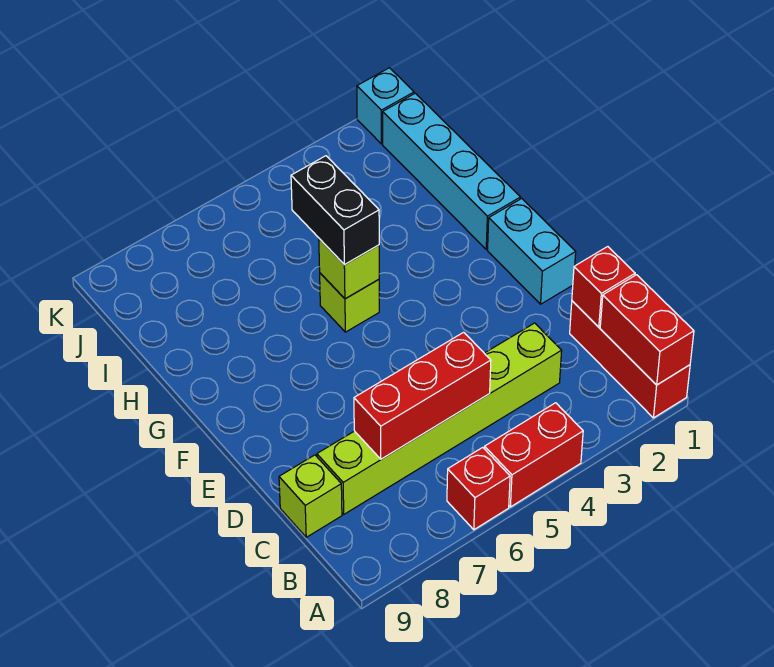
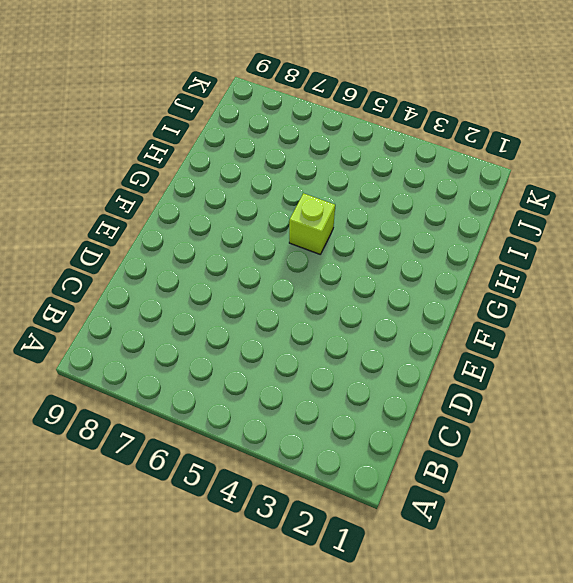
none -> red 1x3 brick [570,301,690,418]
none -> red 1x2 brick [485,403,583,507]
none -> red 1x1 brick [447,447,510,530]

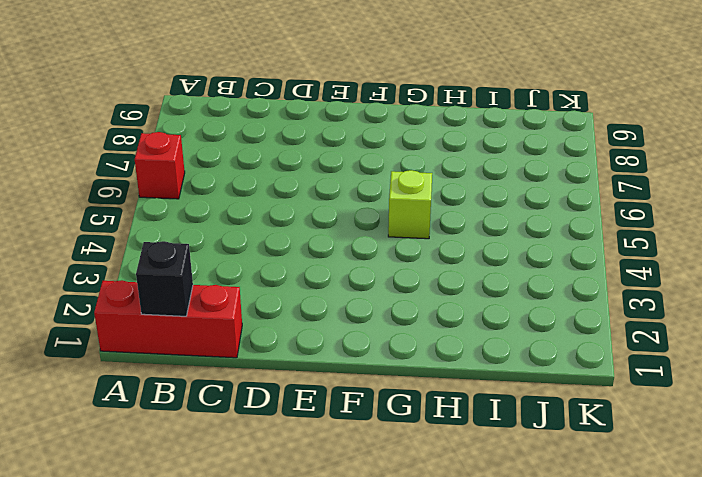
black 1x1 brick [136,241,193,316] -> red 1x2 brick [600,275,694,385]
none -> red 1x2 brick [485,403,583,507]
none -> lime 1x6 brick [317,323,562,514]
none -> lime 1x1 brick [279,455,342,537]

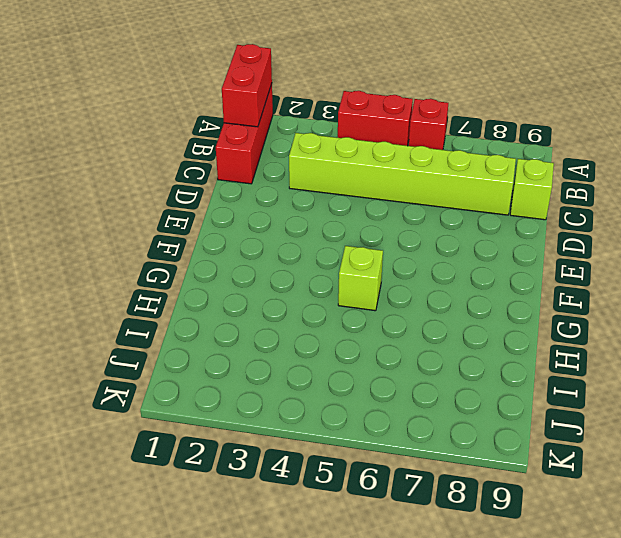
none -> cyan 1x2 brick [488,198,576,304]
none -> cyan 1x4 brick [383,93,520,249]
none -> cyan 1x1 brick [357,68,414,144]

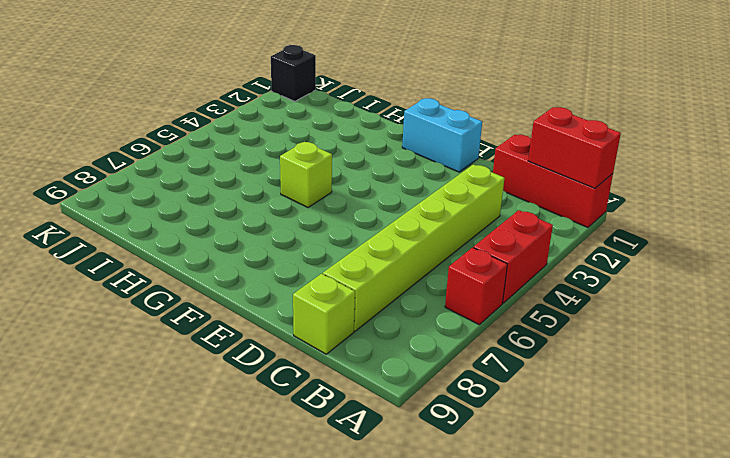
black 1x1 brick [271,45,316,101] -> cyan 1x1 brick [357,68,414,144]
none -> cyan 1x4 brick [383,93,520,249]
none -> red 1x1 brick [572,247,635,327]
none -> red 1x3 brick [354,332,491,459]

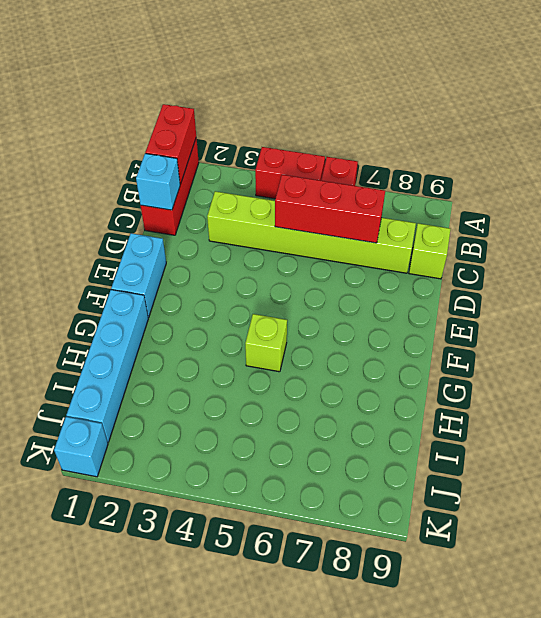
cyan 1x1 brick [136,153,180,210] -> red 1x1 brick [572,247,635,327]
none -> lime 1x1 brick [319,239,379,299]
none -> black 1x2 brick [291,156,379,265]

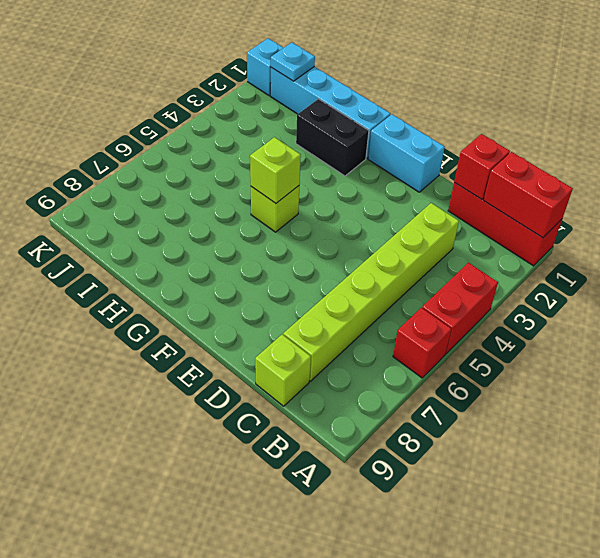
black 1x2 brick [296,99,369,176] -> black 1x2 brick moved to [291,156,379,265]
cyan 1x1 plate [271,43,315,81] -> none
none -> red 1x3 brick [354,332,491,459]

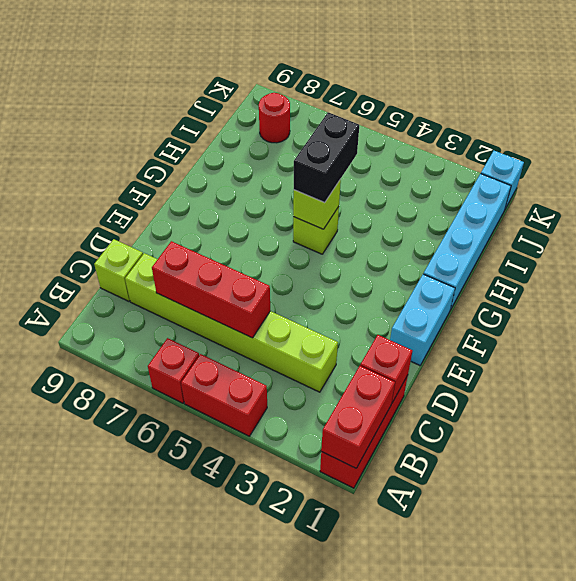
red 1x1 round brick [259,93,290,143] -> none

